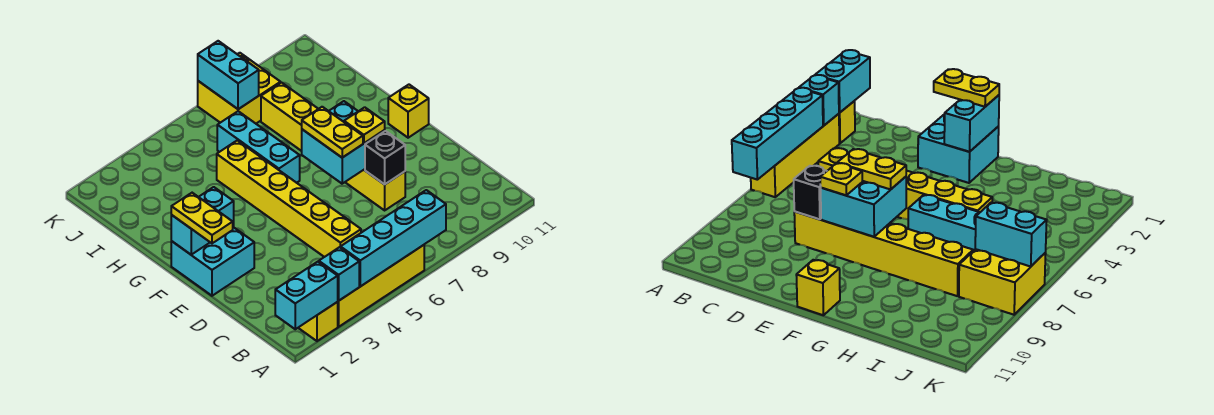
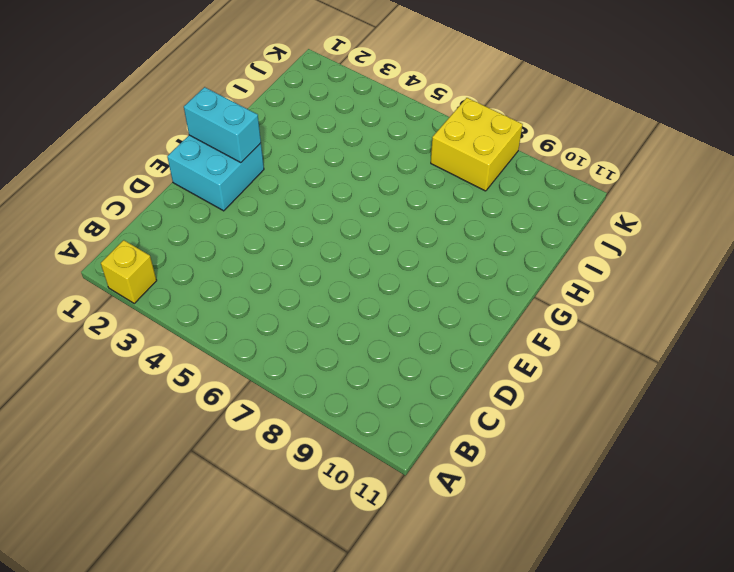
none -> yellow 1x4 brick [338,245,424,327]
none -> yellow 1x6 brick [217,140,361,257]
none -> yellow 1x6 brick [261,83,405,210]

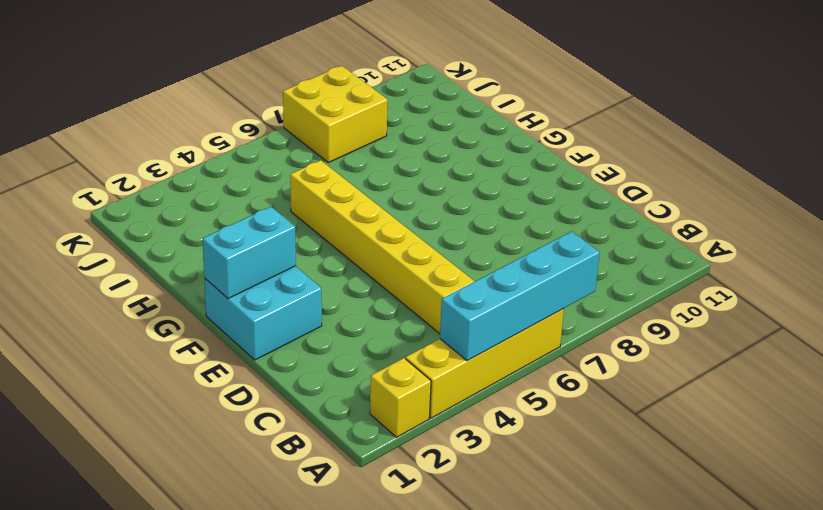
none -> yellow 1x6 brick [261,83,405,210]
none -> yellow 1x1 brick [388,85,429,138]
none -> cyan 1x3 brick [217,111,300,183]

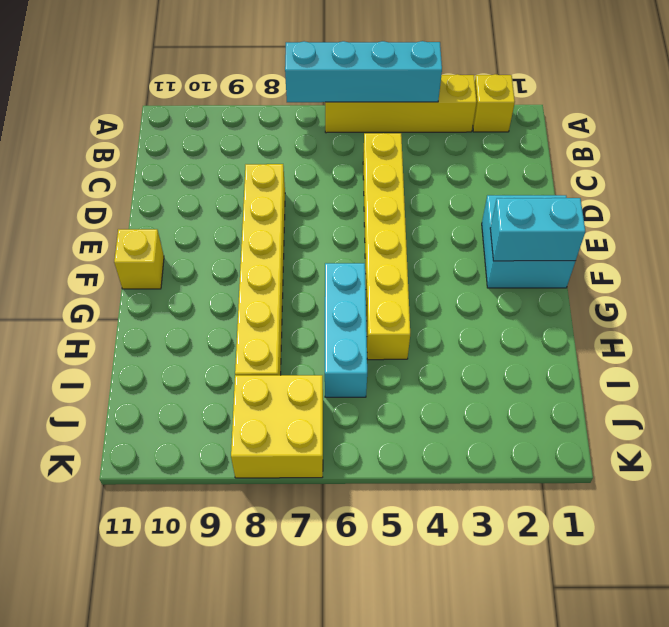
none -> cyan 1x2 brick [275,262,338,329]
none -> cyan 1x1 brick [319,247,359,301]
none -> black 1x1 brick [365,131,405,184]

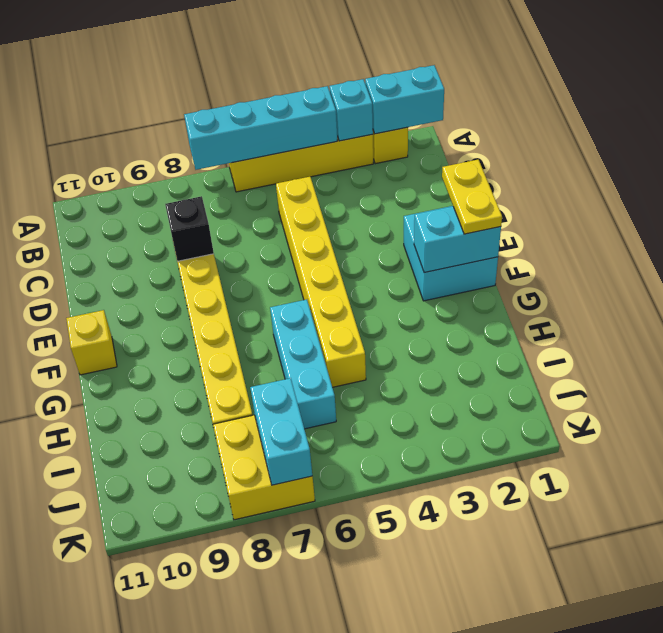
none -> cyan 2x2 brick [302,101,385,184]
none -> yellow 1x2 plate [302,107,363,158]
none -> yellow 1x1 plate [344,107,385,143]

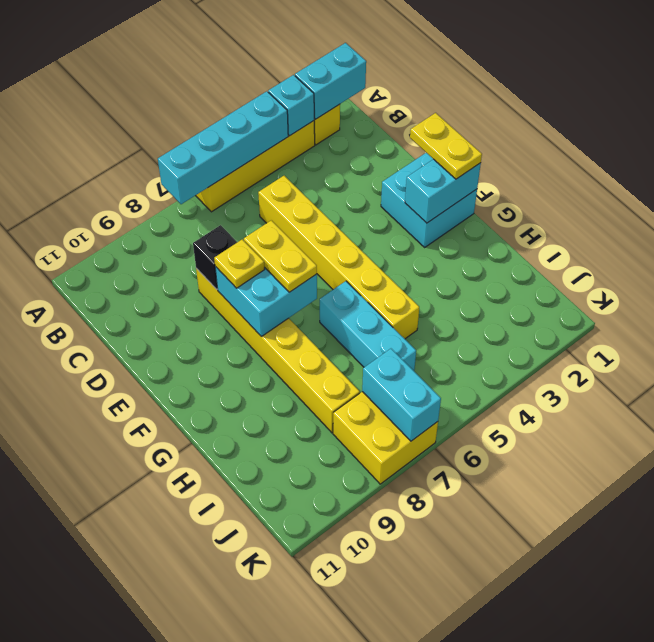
none -> yellow 1x1 brick [388,85,429,138]

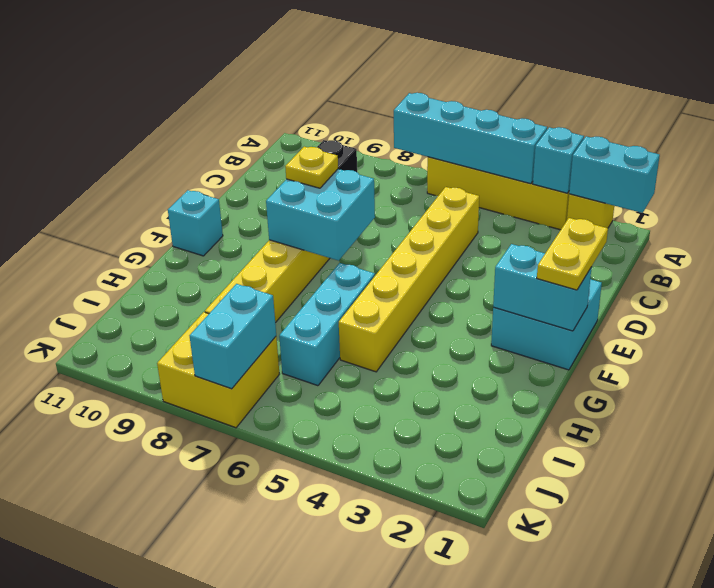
cyan 1x1 brick [168,190,223,256] -> yellow 1x1 brick [388,85,429,138]
none -> yellow 1x2 plate [302,107,363,158]

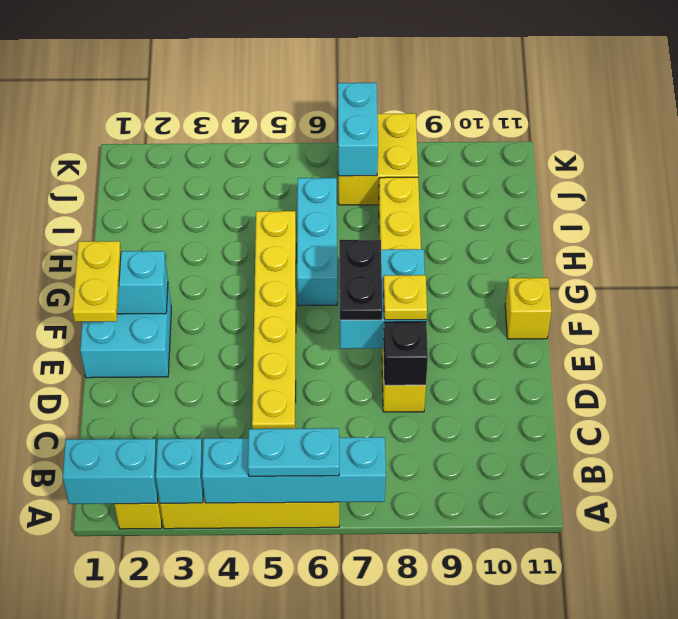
cyan 1x2 plate [248,428,339,476] -> none
black 1x2 plate [339,240,383,320] -> yellow 1x2 plate [302,107,363,158]

